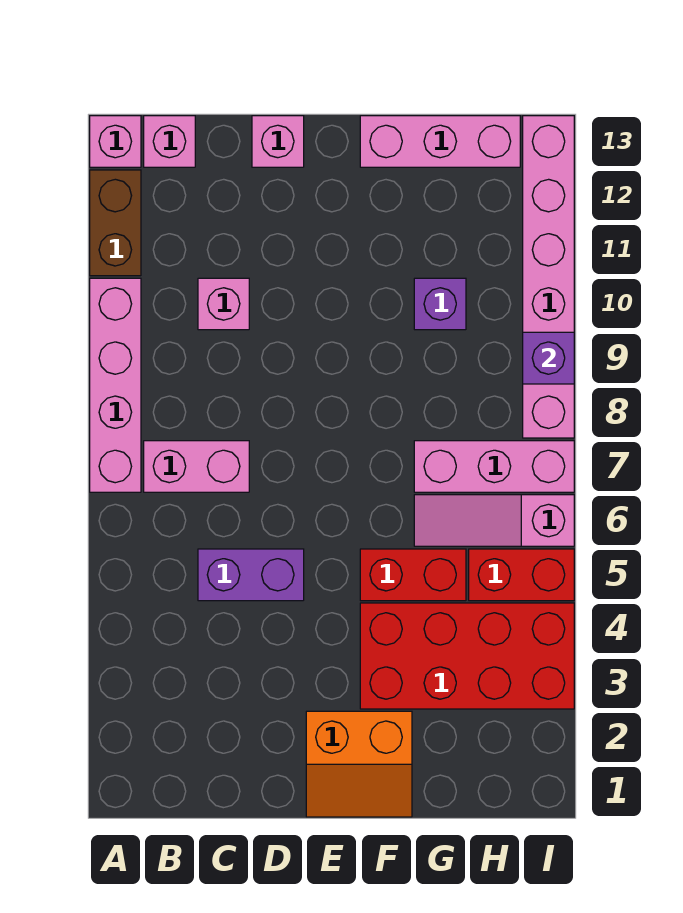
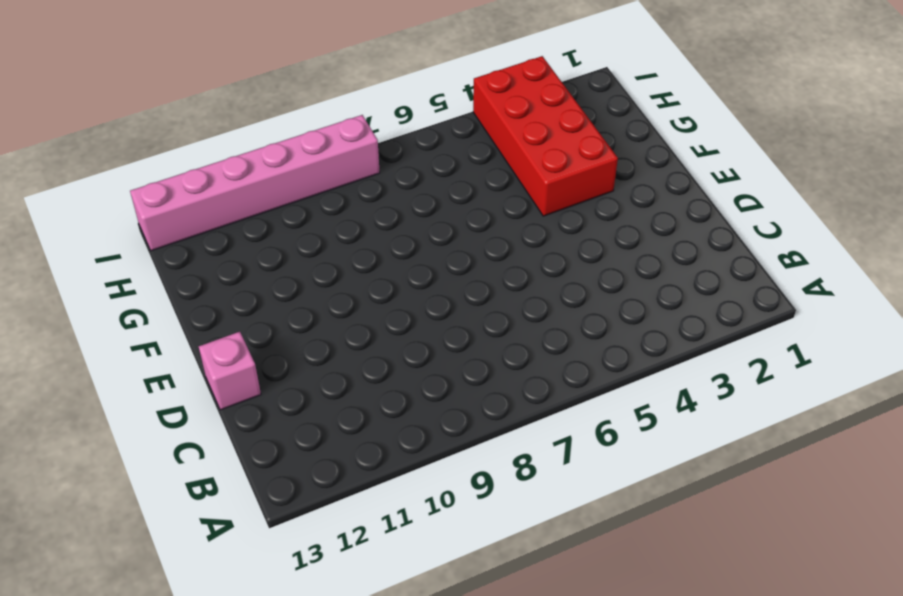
none -> pink 1x4 brick [90,278,141,492]
none -> brown 1x2 brick [90,170,141,276]
none -> pink 1x1 brick [90,116,141,167]

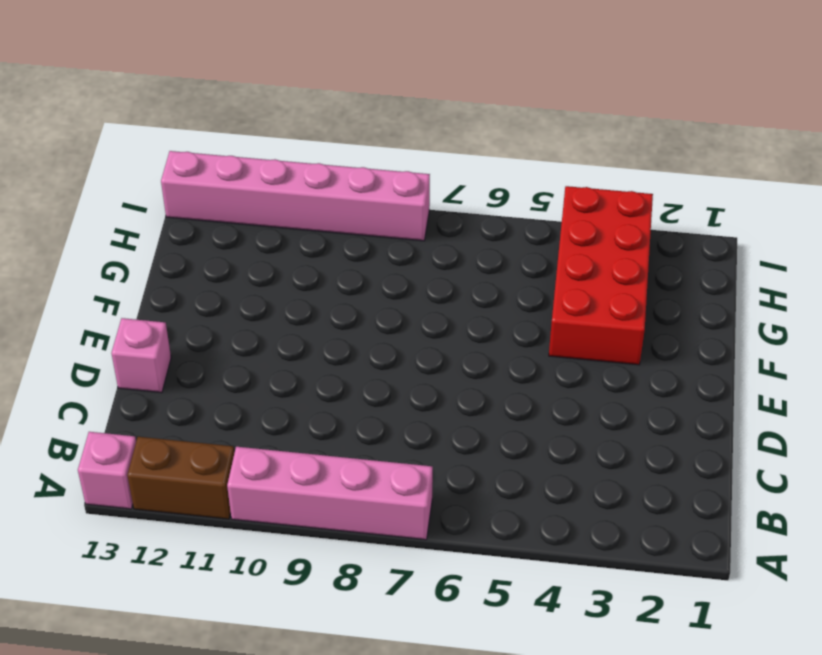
none -> pink 1x2 brick [144,441,249,492]
none -> pink 1x1 brick [144,116,195,167]
none -> purple 1x2 brick [198,549,304,601]

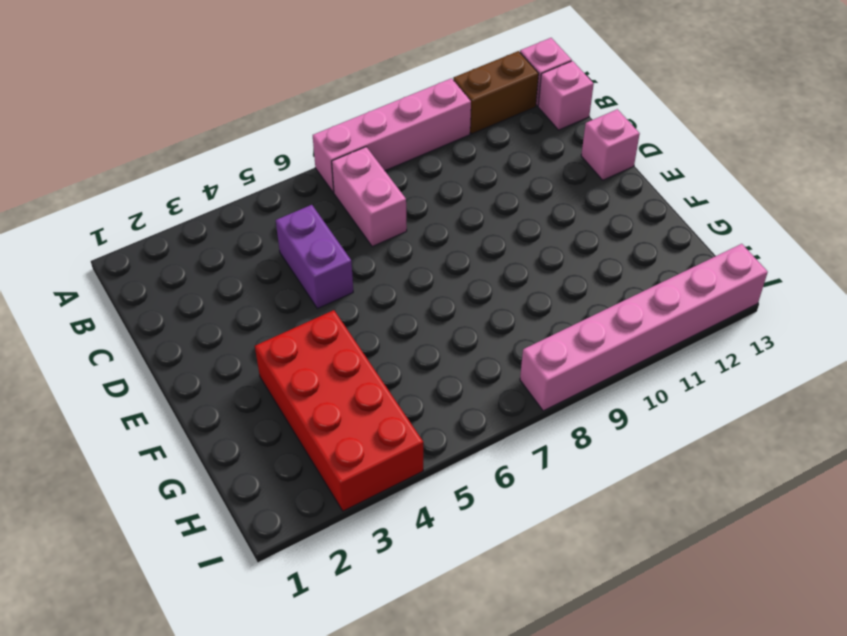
none -> pink 1x1 brick [198,278,249,330]
none -> orange 2x2 slope [306,711,412,817]
none -> red 1x2 brick [360,549,466,601]

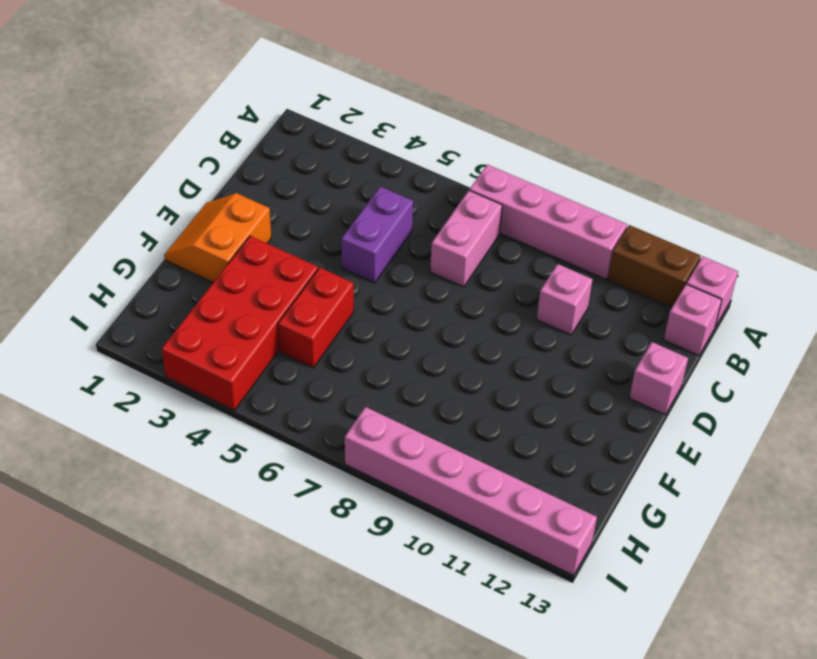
none -> pink 1x3 brick [360,116,520,167]
none -> pink 1x3 slope [414,495,574,546]
none -> pink 1x3 brick [414,441,574,492]

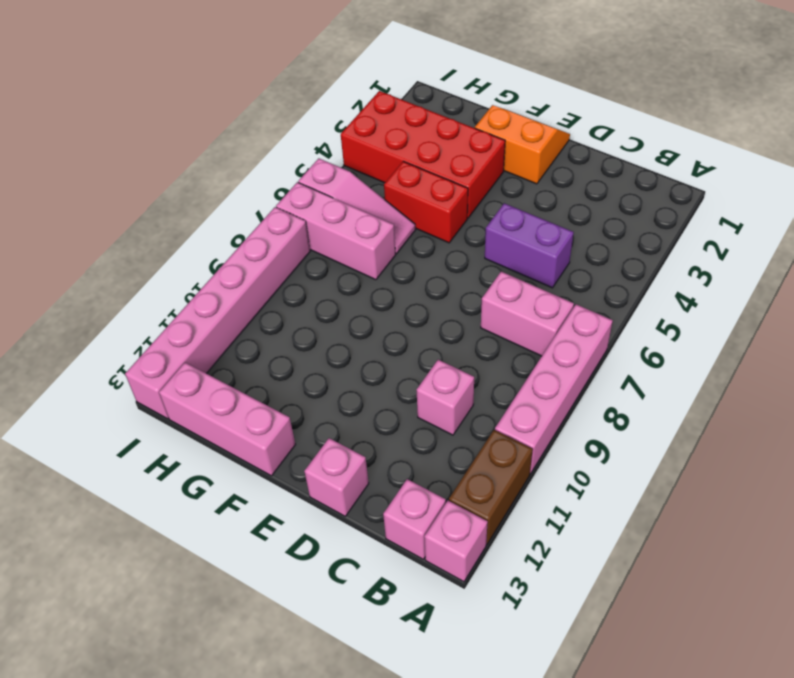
none -> purple 1x1 brick [414,278,466,330]
none -> red 1x2 brick [469,549,574,601]
none -> purple 1x1 brick [523,332,574,384]

